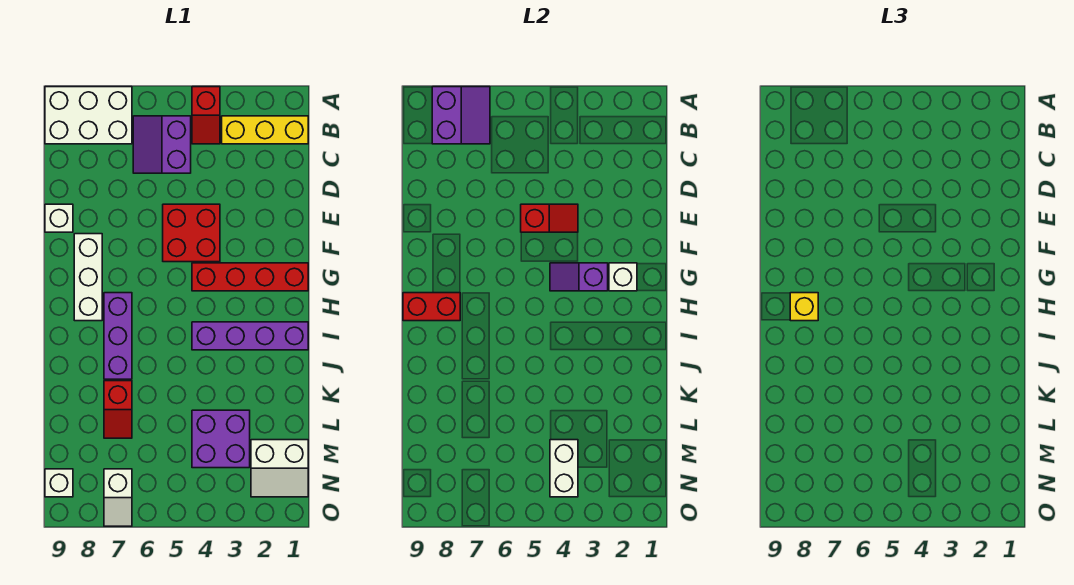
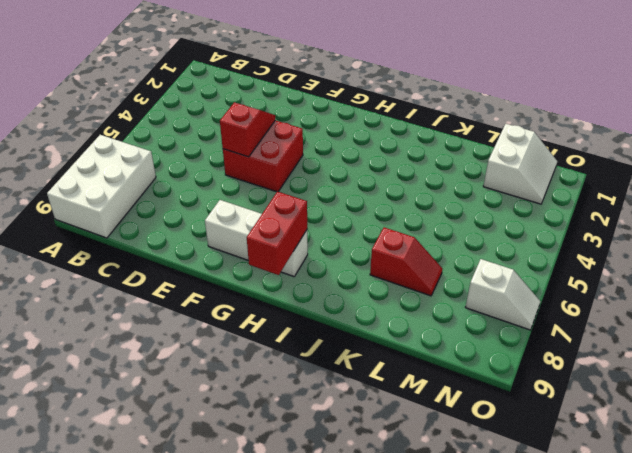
none -> red 1x2 slope [192,87,220,144]
none -> yellow 1x3 brick [222,116,308,144]
none -> purple 2x2 slope [133,116,191,173]

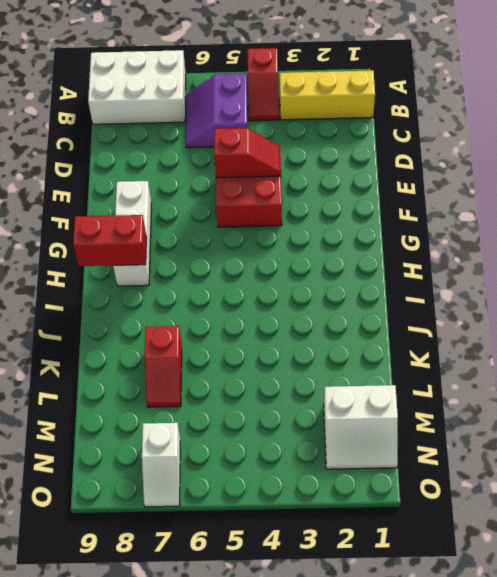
none -> white 1x1 brick [45,204,73,232]
none -> red 1x4 brick [192,263,308,291]
none -> purple 1x3 brick [104,293,132,379]

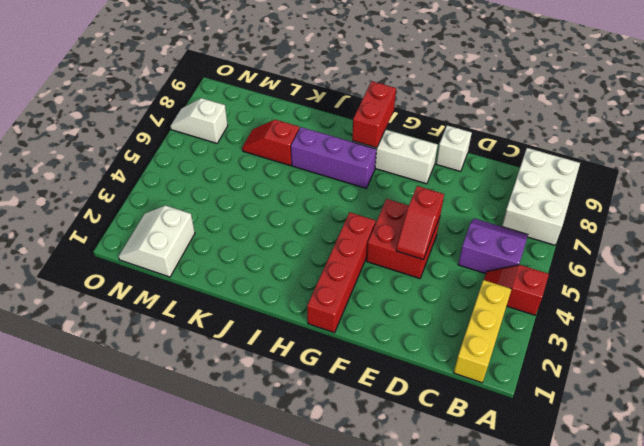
none -> purple 1x4 brick [192,322,308,350]
none -> purple 2x2 brick [192,410,250,468]
none -> white 1x1 brick [45,469,73,497]

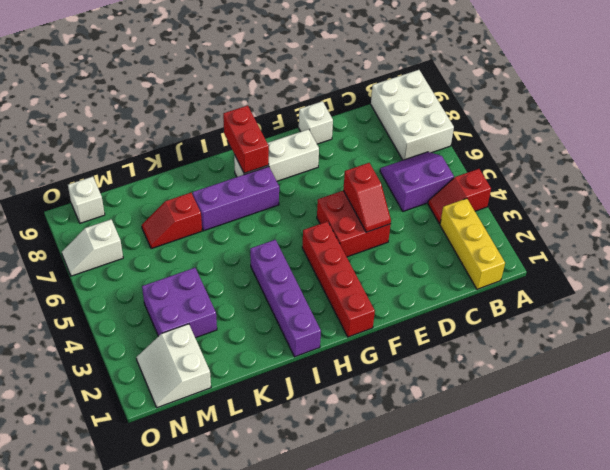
none -> purple 2x2 slope [432,87,490,144]
none -> white 1x1 brick [609,263,637,291]
none -> purple 1x2 slope [550,263,608,291]

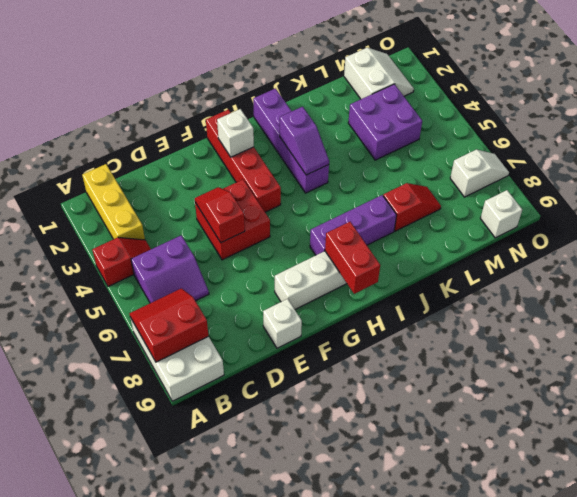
red 2x2 slope [130,288,209,362] -> purple 2x2 slope [432,87,490,144]
purple 1x2 slope [280,107,329,175] -> purple 1x2 slope moved to [550,263,608,291]
none -> white 1x2 brick [550,440,578,497]
none -> yellow 1x1 brick [790,293,818,321]

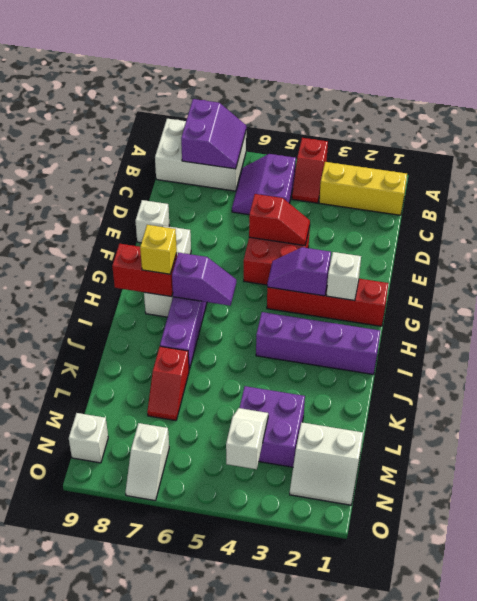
purple 1x2 slope [172,253,236,306] -> none
white 1x2 slope [226,408,268,469] -> white 1x2 brick [550,440,578,497]

